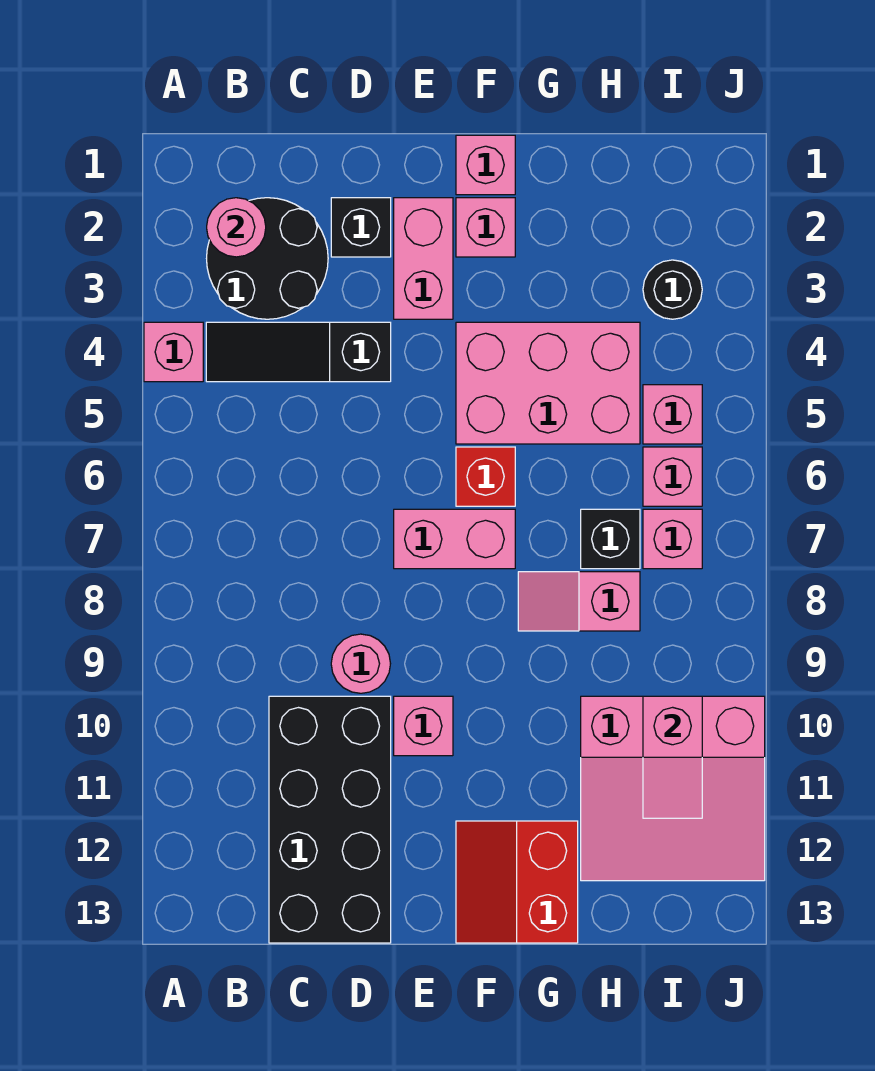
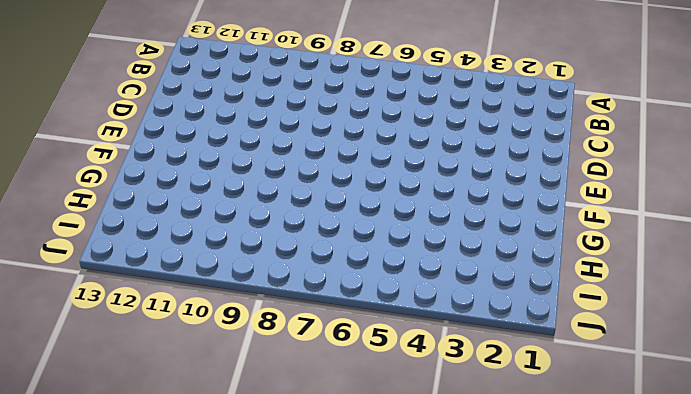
none -> pink 1x1 brick [144,322,203,382]
none -> black 2x2 round brick [207,198,328,319]
none -> black 1x3 slope [206,322,391,382]

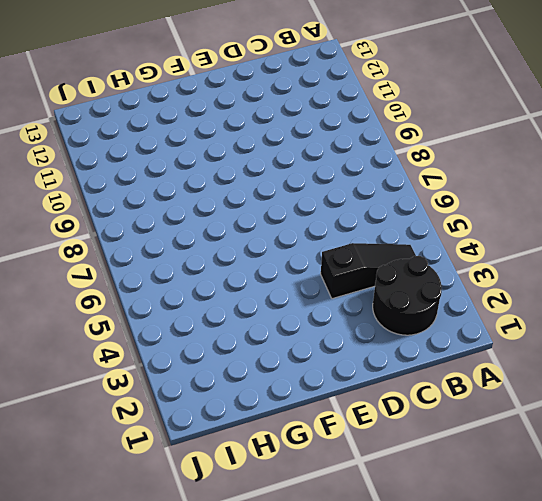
none -> pink 1x1 brick [144,322,203,382]
none -> black 2x4 brick [269,696,391,943]
none -> black 1x1 brick [331,198,391,257]

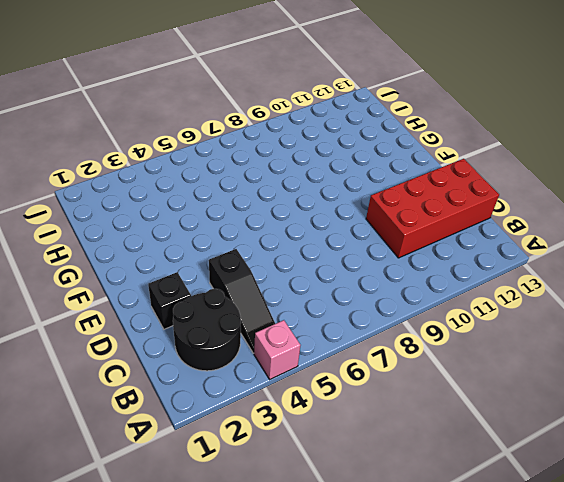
red 2x4 brick [366,159,499,258] -> black 2x4 brick [269,696,391,943]
none -> pink 1x1 round brick [331,634,391,693]
none -> pink 1x2 brick [394,198,453,319]
none -> pink 1x2 brick [394,509,515,569]

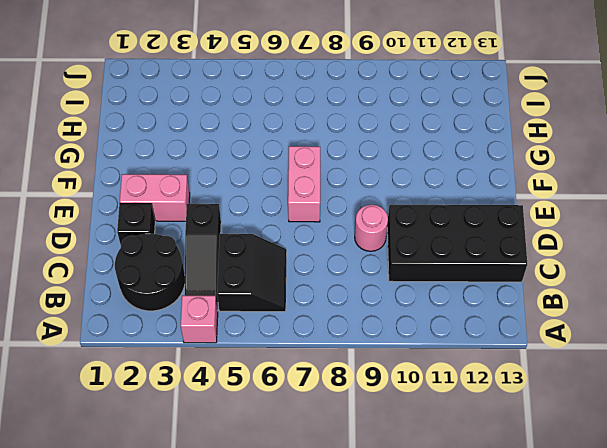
black 2x2 slope [217,234,287,312] -> none
none -> pink 1x1 brick [394,696,453,756]
none -> pink 1x1 brick [456,135,515,195]
none -> pink 1x1 brick [456,198,515,257]

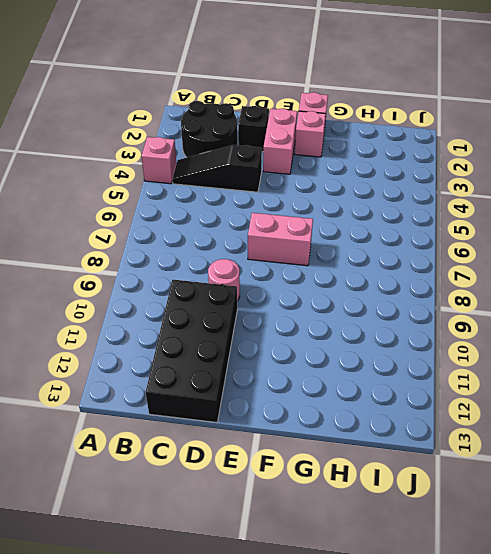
none -> pink 1x1 brick [394,696,453,756]
none -> pink 2x3 brick [456,322,640,444]
none -> red 1x1 brick [456,447,515,506]

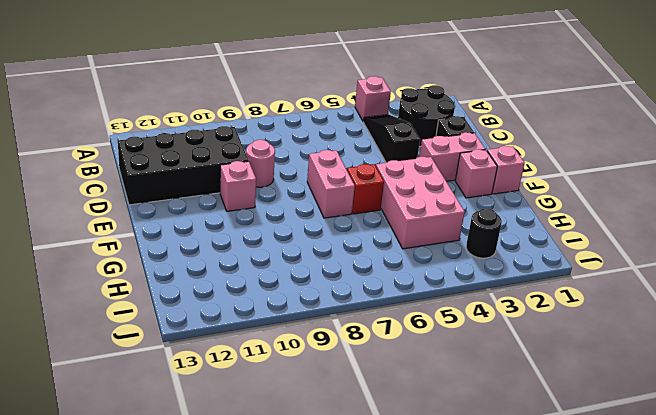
none -> red 2x2 slope [456,821,578,943]
none -> pink 1x2 slope [518,572,640,631]
none -> black 1x1 brick [581,509,640,569]

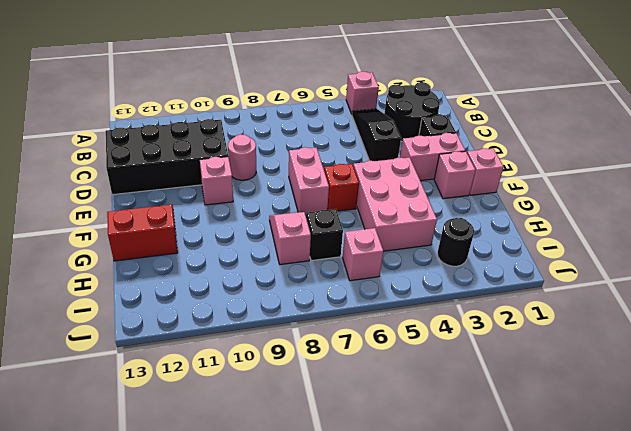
none -> pink 3x3 slope [581,696,765,881]
none -> pink 1x1 brick [643,385,702,444]
none -> pink 1x1 brick [643,509,702,569]

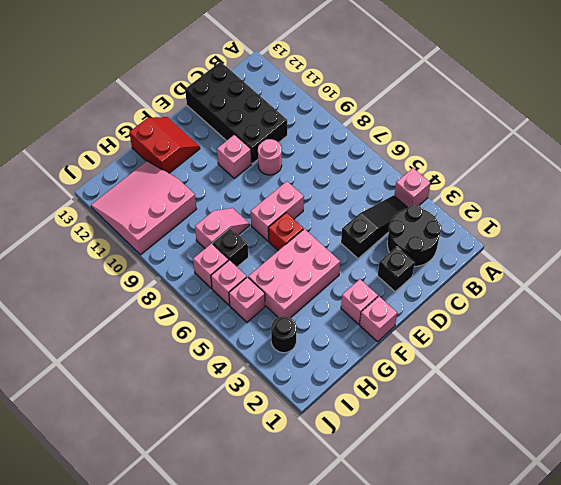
none -> pink 1x2 brick [394,198,453,319]
none -> pink 1x1 round brick [207,198,266,257]
none -> pink 1x2 slope [643,696,702,818]

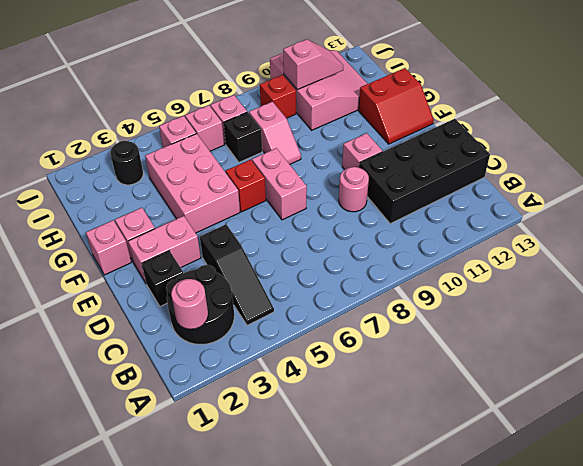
red 1x1 brick [260,75,296,118] -> none
none -> pink 1x1 brick [144,322,203,382]

